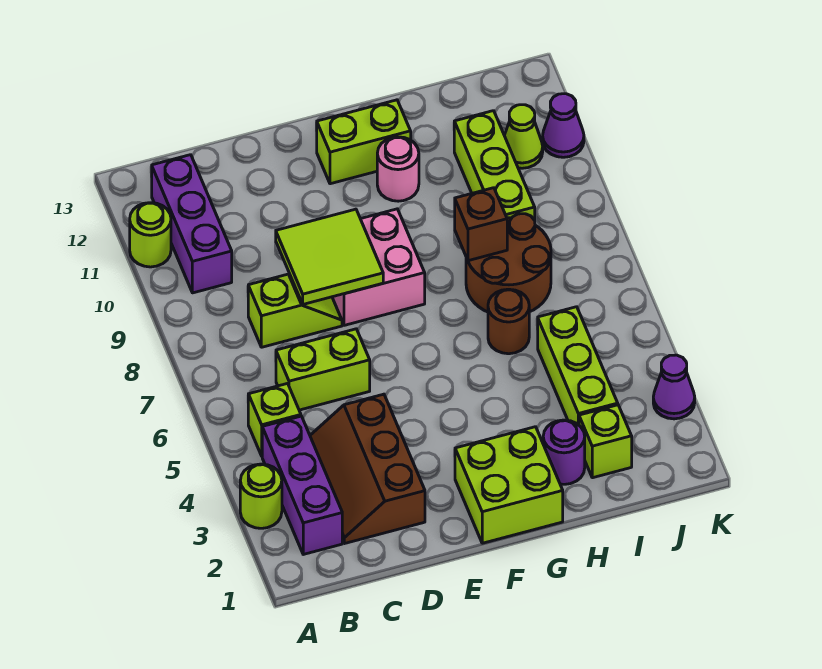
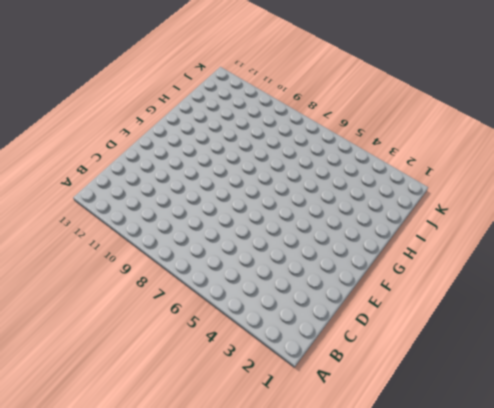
none -> lime 1x1 round brick [240,464,282,528]
none -> lime 1x1 round brick [130,203,171,267]
none -> purple 1x3 brick [262,416,342,554]

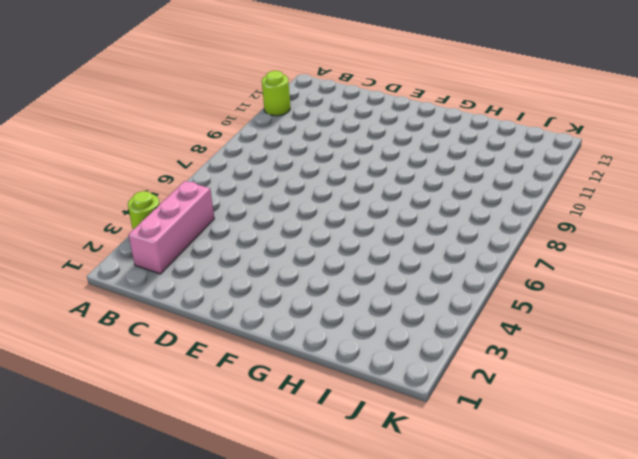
pink 1x3 brick [128,181,214,274] -> purple 1x3 brick [262,416,342,554]
none -> lime 1x1 brick [248,384,301,456]
none -> purple 1x3 brick [152,155,232,293]
none -> brown 2x3 slope [310,394,425,543]

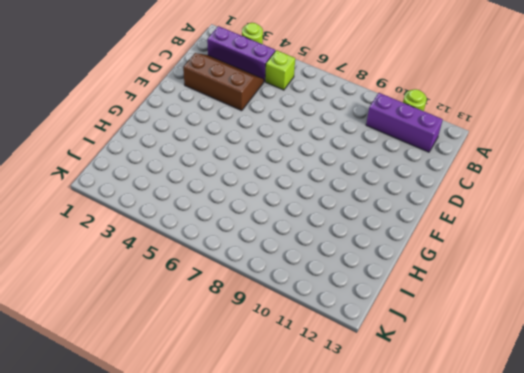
none -> lime 1x2 brick [276,329,370,410]
none -> lime 1x2 slope [248,274,342,347]
none -> pink 2x2 brick [332,209,425,325]

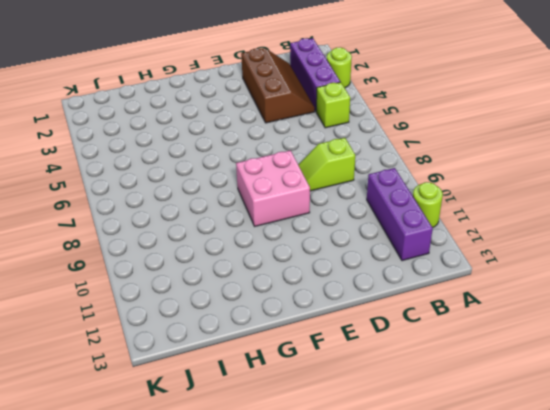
none -> lime 1x2 brick [276,329,370,410]
none -> lime 2x2 brick [455,427,563,543]
none -> lime 1x2 brick [316,100,411,184]

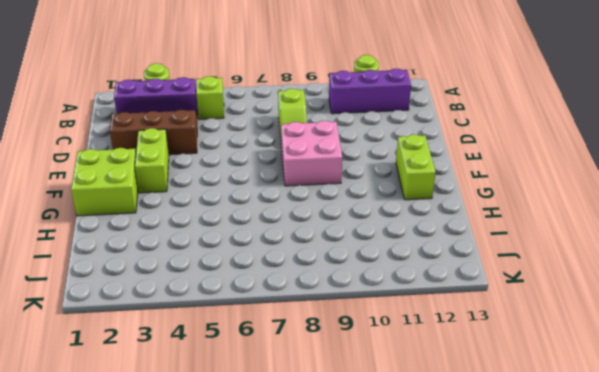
lime 1x2 brick [135,128,169,193] -> lime 1x2 brick moved to [276,329,370,410]
none -> pink 1x1 round brick [377,137,419,201]
none -> purple 1x1 round brick [543,420,585,484]
none -> brown 1x1 round brick [488,289,529,354]

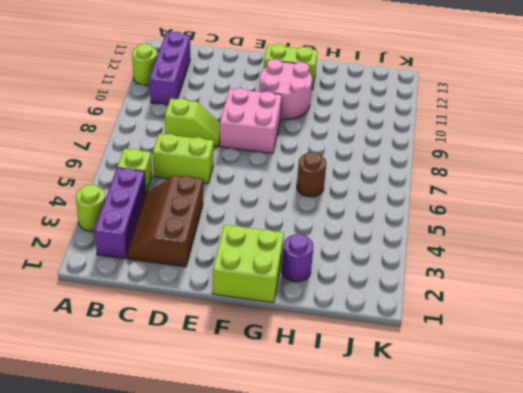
pink 2x2 round brick [259,59,312,119] -> pink 1x1 round brick [377,137,419,201]
none -> brown 2x2 round brick [466,214,551,312]
none -> lime 1x1 brick [579,405,632,478]
none -> lime 1x3 brick [538,307,618,425]

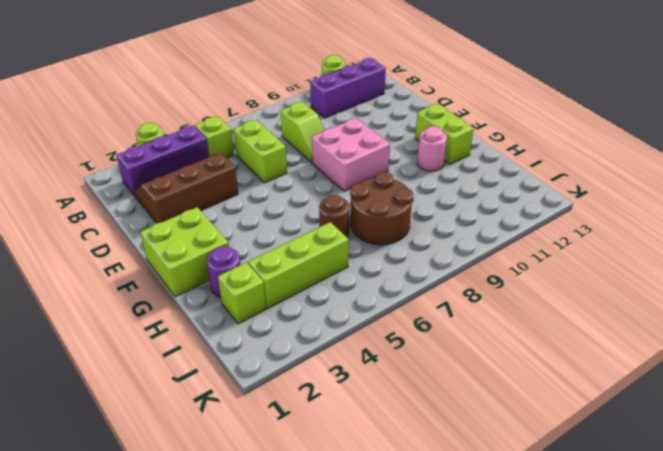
none -> lime 1x3 brick [454,111,535,220]
none -> lime 1x1 cone [504,105,543,168]
none -> purple 1x1 cone [653,355,695,419]

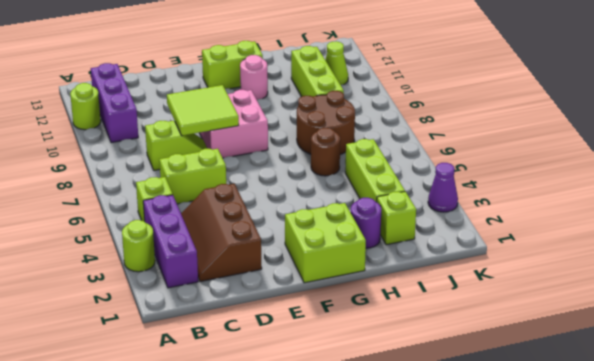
none -> purple 1x1 cone [543,94,584,157]
none -> brown 1x1 brick [455,188,507,261]

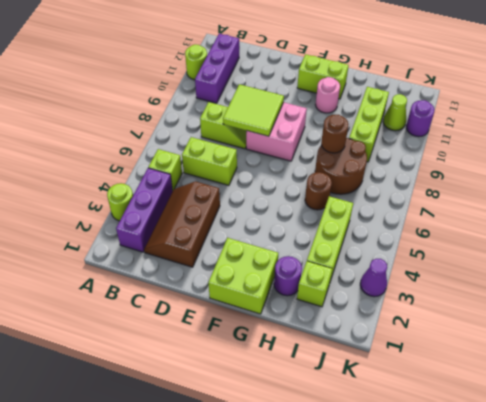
brown 1x1 round brick [321,115,349,153] -> brown 1x1 brick [455,188,507,261]
purple 1x1 round brick [406,100,435,137] -> purple 1x1 cone [543,94,584,157]

